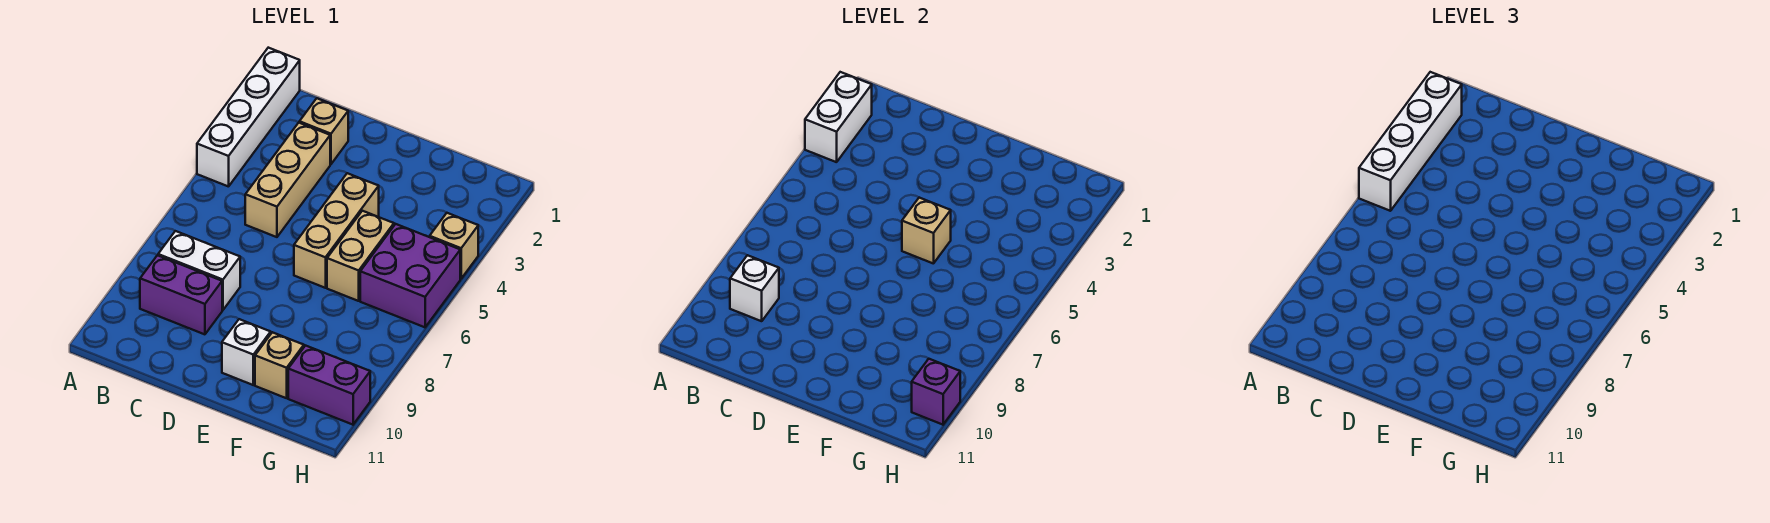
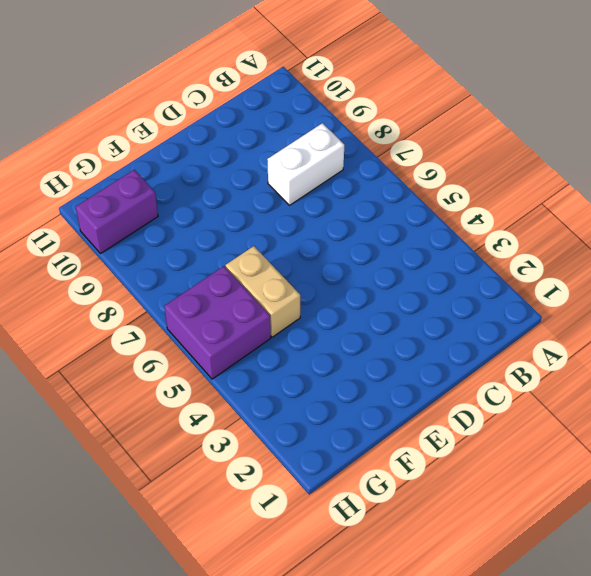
none -> white 1x4 brick [197,48,300,187]
none -> purple 1x2 brick [140,255,222,334]
none -> tan 1x1 brick [299,98,348,164]

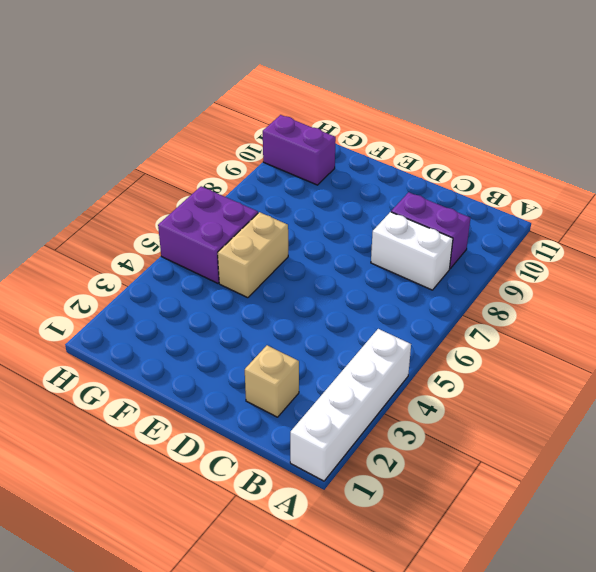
none -> tan 1x3 brick [245,123,330,237]
none -> tan 1x3 brick [294,173,379,288]
none -> white 1x1 brick [222,319,271,385]

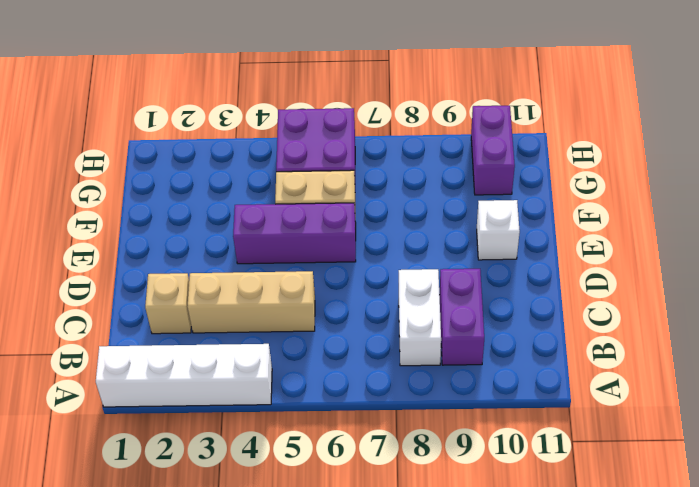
purple 1x3 brick [233,203,356,264] -> tan 1x3 brick [294,173,379,288]
none -> tan 1x1 brick [255,332,304,398]
none -> tan 1x1 brick [430,213,478,279]
none -> white 1x2 brick [805,72,872,162]

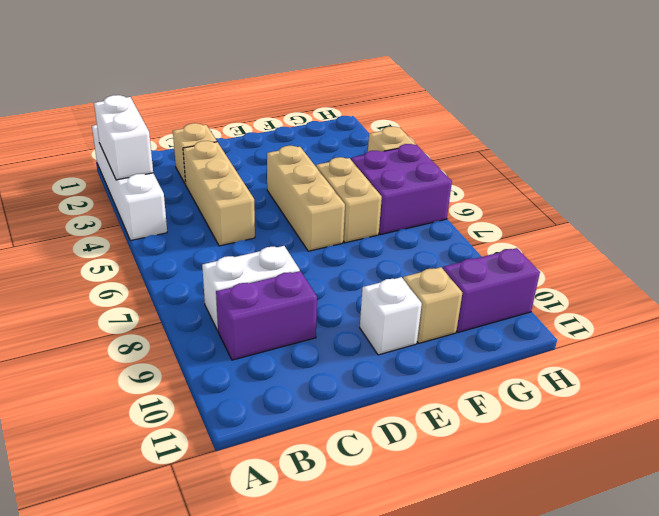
none -> white 1x1 brick [730,255,779,321]
none -> tan 1x1 brick [902,198,951,264]
none -> purple 1x1 brick [912,359,960,425]

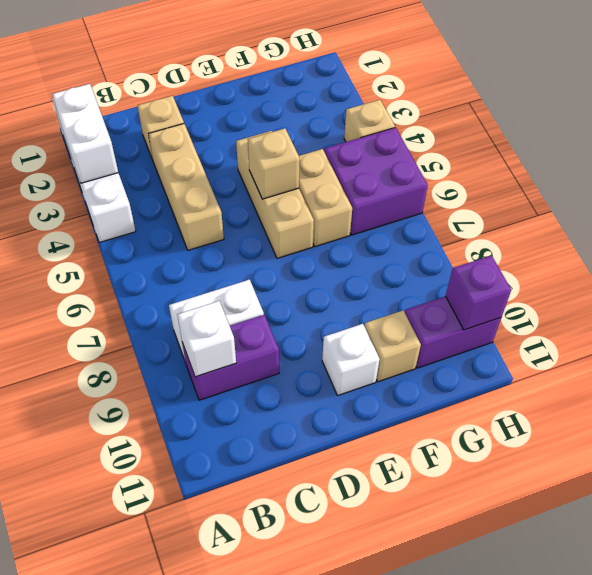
none -> white 1x4 brick [1359,72,1462,211]

